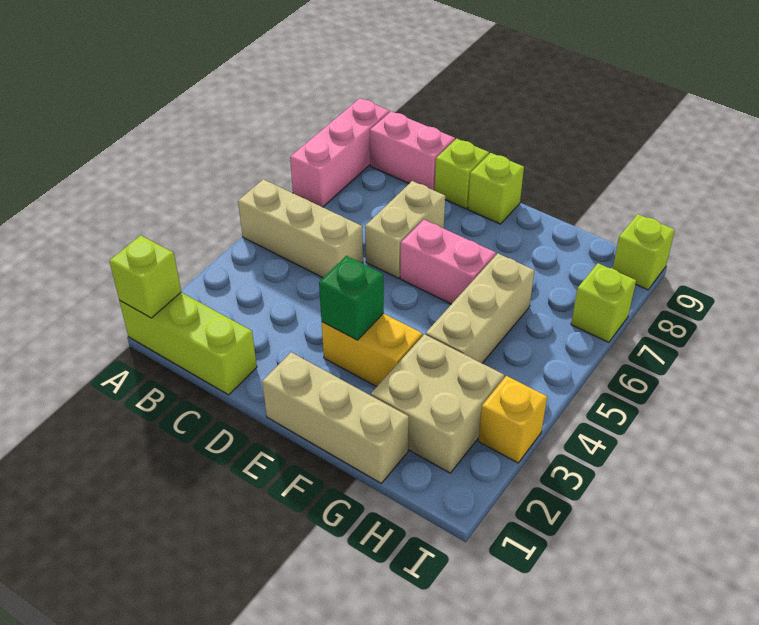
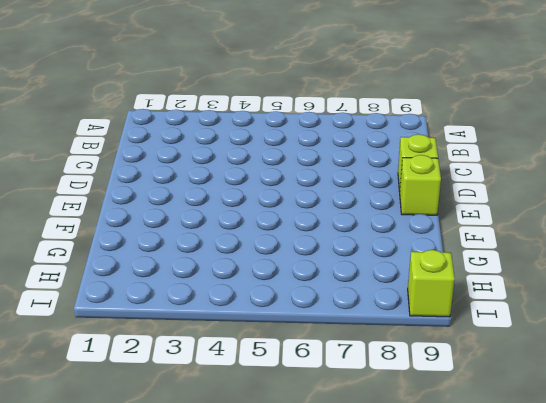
none -> lime 1x3 brick [119,292,257,395]
none -> tan 1x3 brick [238,179,363,278]
none -> pink 1x3 brick [290,98,390,207]

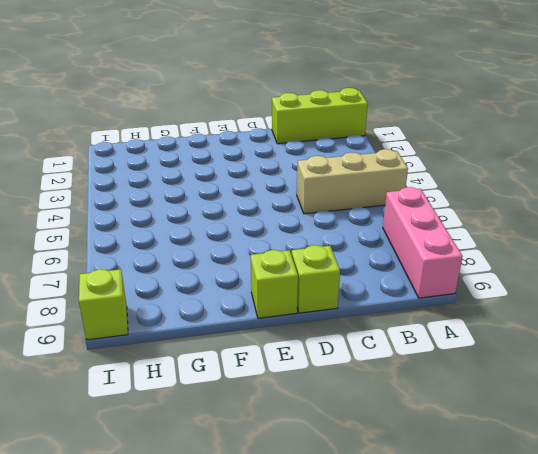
none -> pink 1x2 brick [370,111,455,191]
none -> tan 1x2 brick [365,181,445,278]
none -> tan 1x3 brick [262,352,409,483]

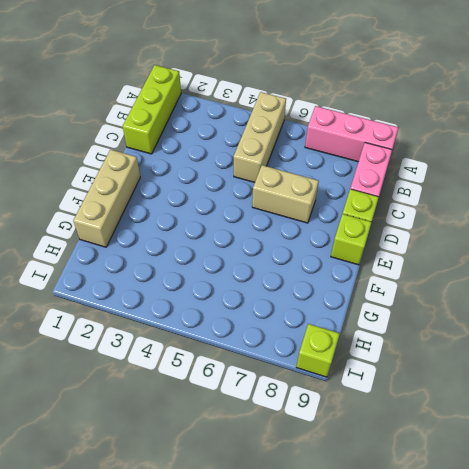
none -> yellow 1x2 brick [322,313,422,387]
none -> pink 1x2 brick [400,220,496,304]
none -> tan 2x2 brick [371,334,504,473]

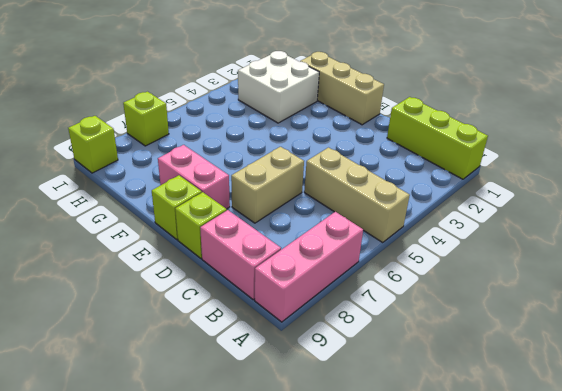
pink 1x2 brick [158,145,230,209] -> pink 1x2 brick moved to [400,220,496,304]
white 2x2 brick [238,51,319,123] -> tan 2x2 brick [371,334,504,473]
none -> yellow 1x2 brick [322,313,422,387]
none -> tan 1x3 brick [426,254,534,363]
none -> yellow 1x1 brick [478,376,547,463]

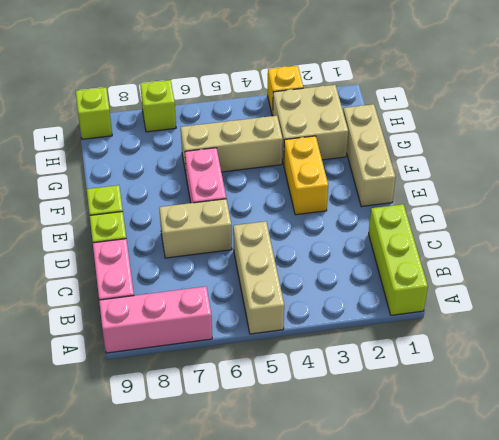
none -> lime 1x1 brick [109,235,181,318]
none -> green 1x1 brick [319,256,384,340]

